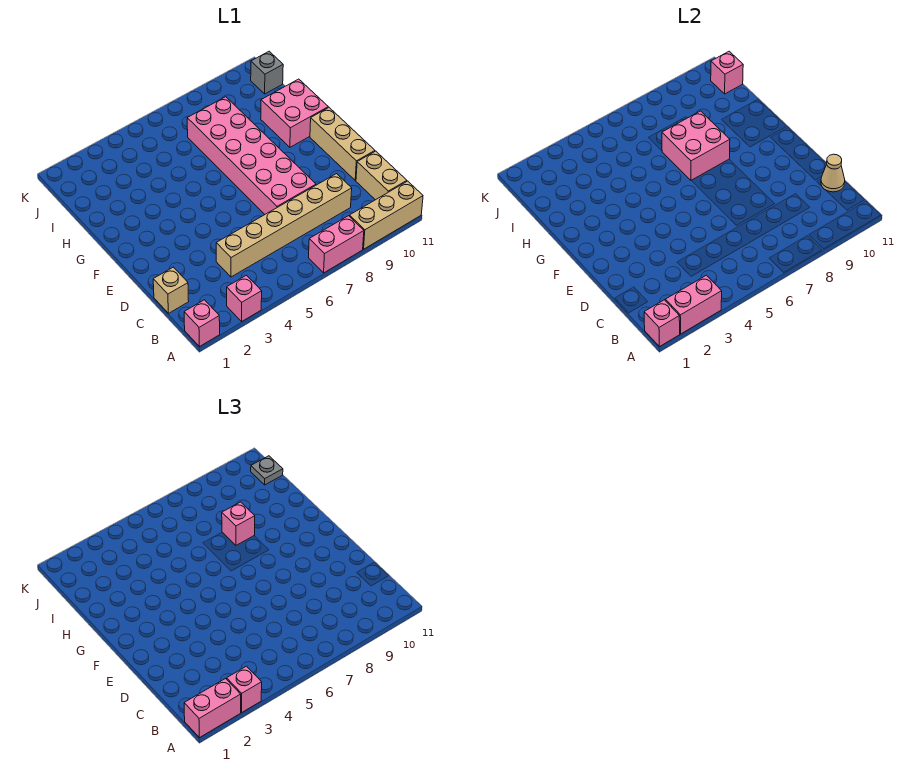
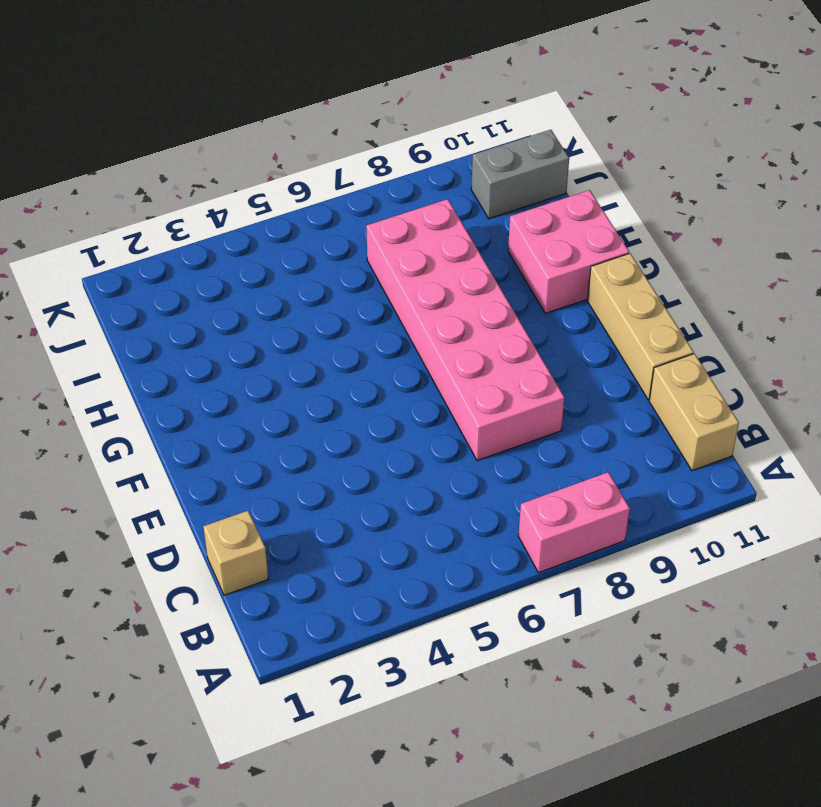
grey 1x2 brick [471,130,569,219] -> grey 1x1 brick [251,51,283,94]
none -> pink 1x1 brick [184,300,220,347]
none -> pink 1x1 brick [227,275,262,321]
none -> tan 1x3 brick [350,181,423,249]

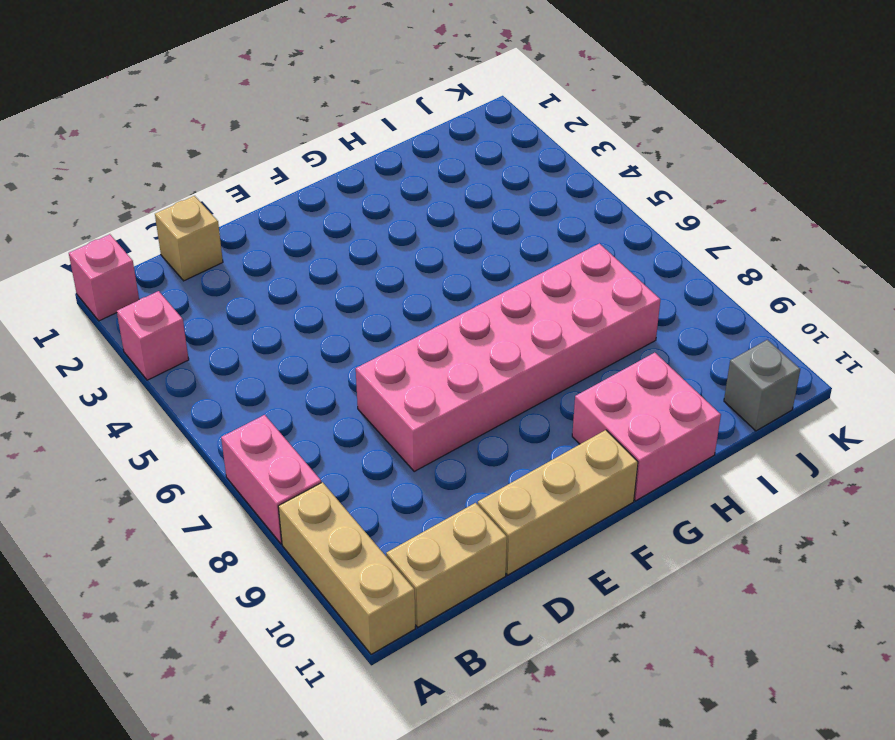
none -> tan 1x6 brick [216,174,352,277]
none -> pink 1x1 brick [644,300,680,347]
none -> pink 1x2 brick [665,275,722,334]

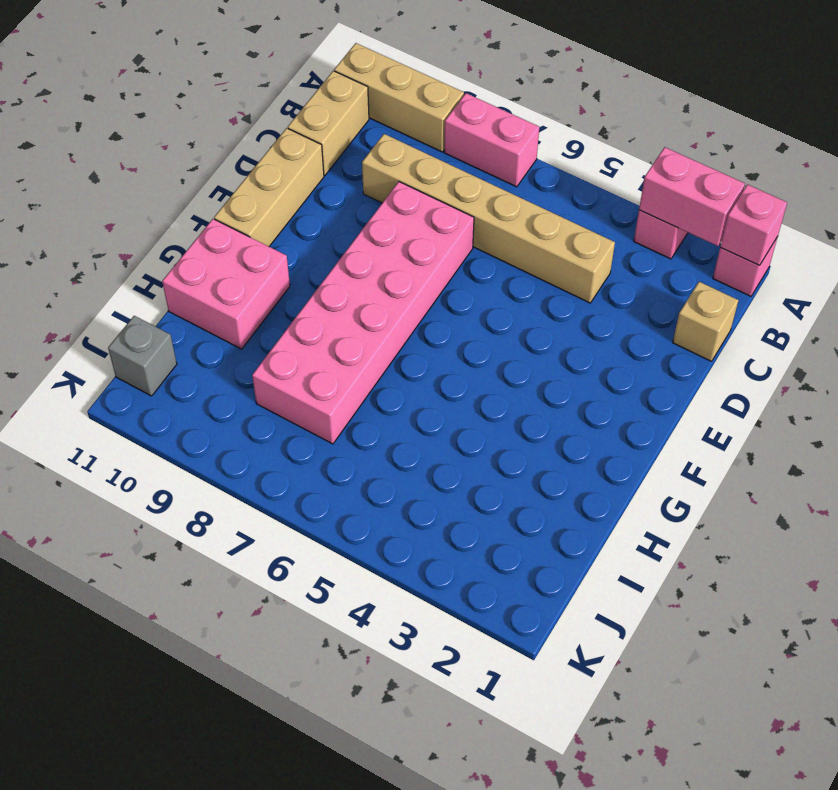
none -> tan 1x1 cone [821,154,845,192]
none -> pink 2x2 brick [662,111,730,180]
none -> pink 1x1 brick [711,51,743,94]

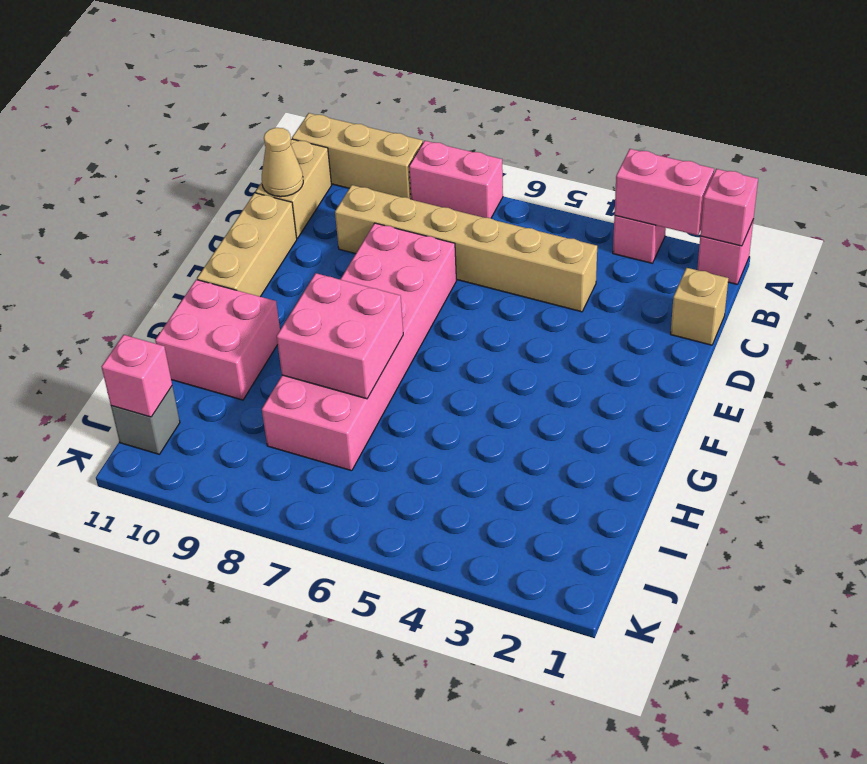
none -> pink 1x2 brick [184,679,241,738]
none -> pink 1x1 brick [227,666,262,713]
none -> pink 1x1 brick [222,502,255,545]

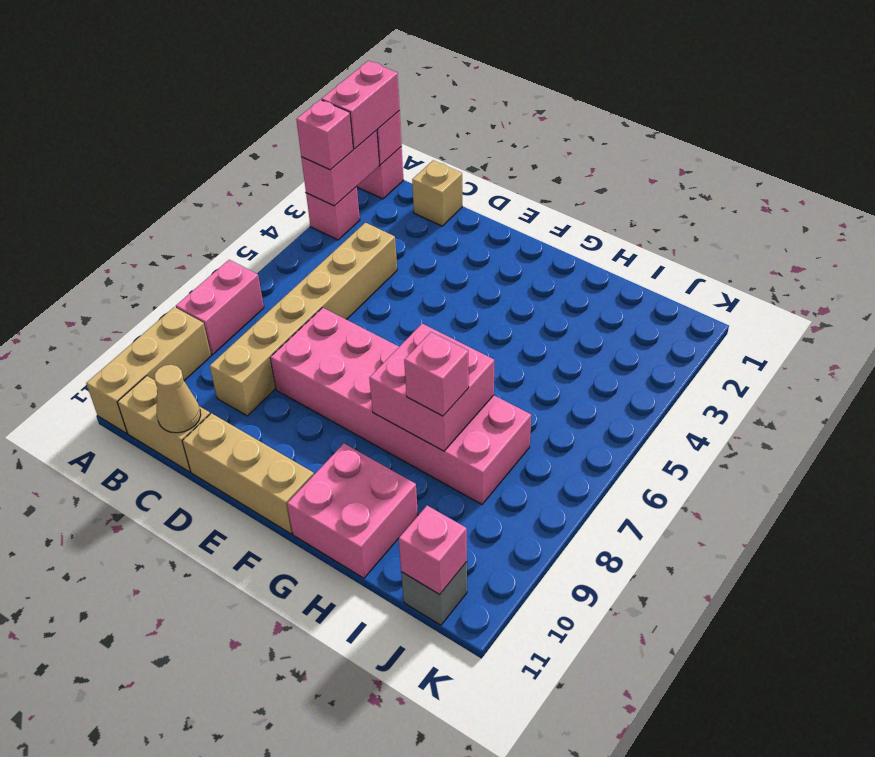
none -> grey 1x1 plate [251,456,283,485]

